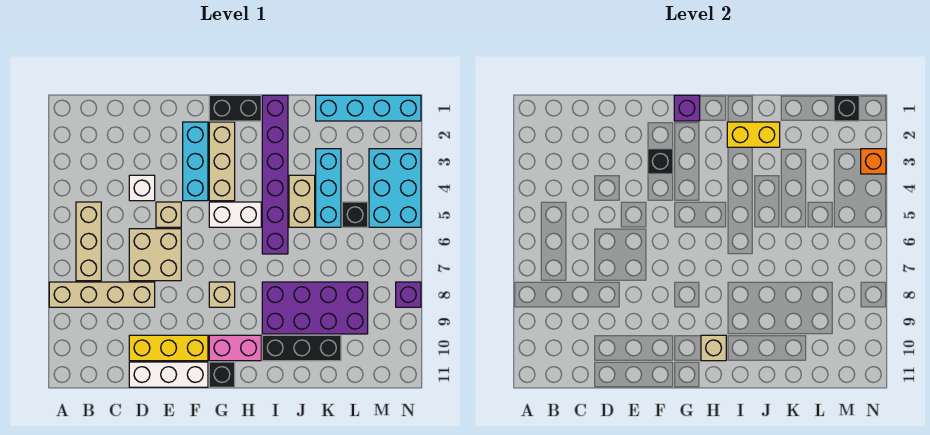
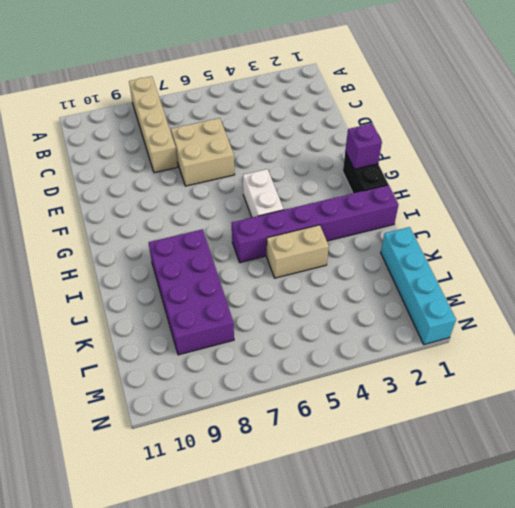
none -> tan 1x3 brick [76,202,101,281]
none -> white 1x1 brick [129,175,155,201]
none -> yellow 1x3 brick [129,335,208,361]

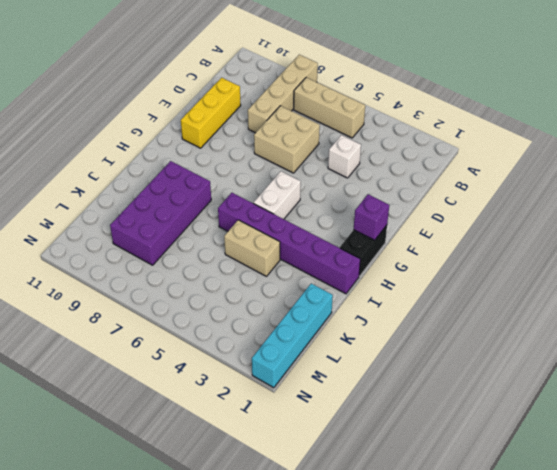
none -> white 1x3 brick [129,362,208,387]
none -> tan 1x1 brick [156,202,181,227]
none -> cyan 1x3 brick [183,122,208,201]

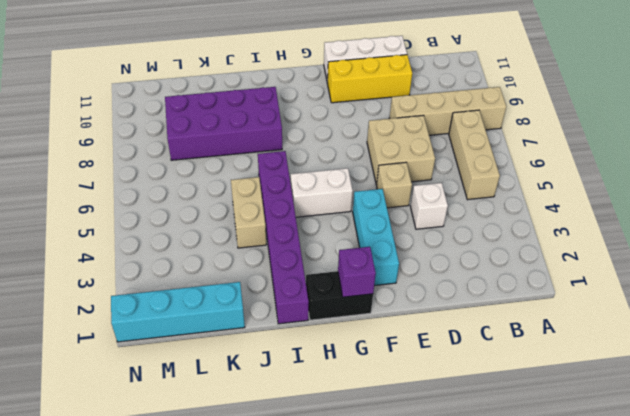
none -> tan 1x3 brick [209,122,235,201]
none -> tan 1x1 brick [209,282,235,307]
none -> pink 1x2 brick [209,335,261,361]

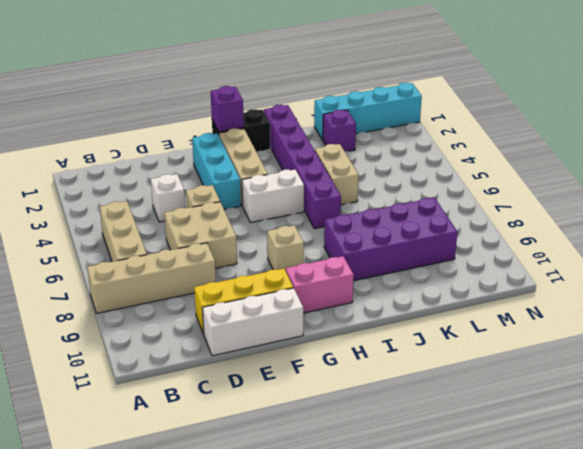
purple 1x1 brick [323,110,356,151] -> purple 1x1 brick moved to [396,282,421,307]
none -> black 1x1 brick [209,362,235,387]
none -> black 1x3 brick [262,335,341,361]
none -> cyan 1x3 brick [316,149,341,227]

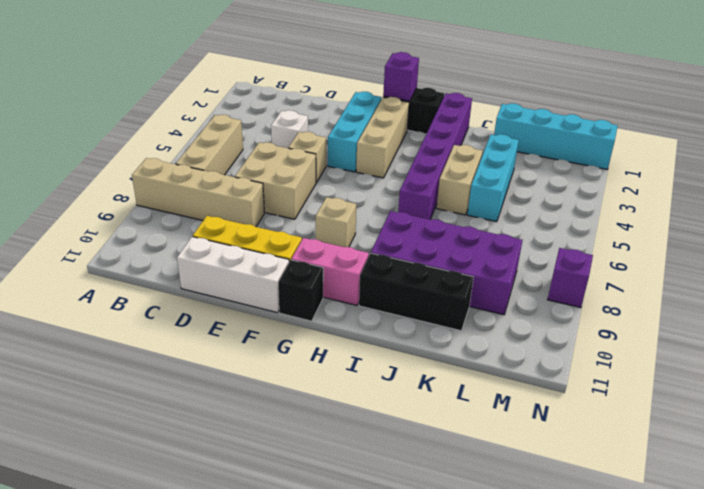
none -> white 1x2 brick [209,202,261,227]
none -> black 1x1 brick [342,202,368,227]
none -> cyan 2x3 brick [369,149,421,227]

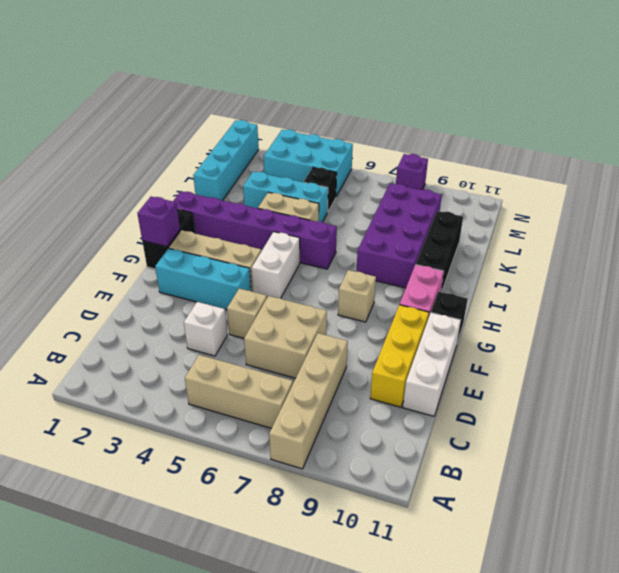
none -> black 1x1 brick [648,149,673,174]
none -> tan 1x1 brick [701,335,726,361]
none -> yellow 1x2 brick [727,122,780,147]

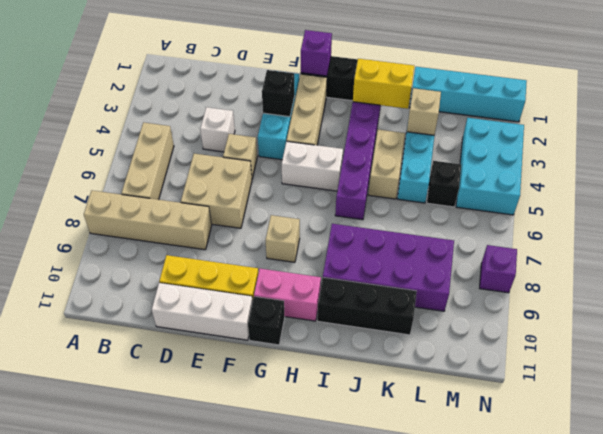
tan 1x1 brick [407,88,441,135] -> tan 1x1 brick moved to [701,335,726,361]
none -> black 1x1 brick [834,95,859,121]
none -> orange 1x1 brick [861,149,886,174]

